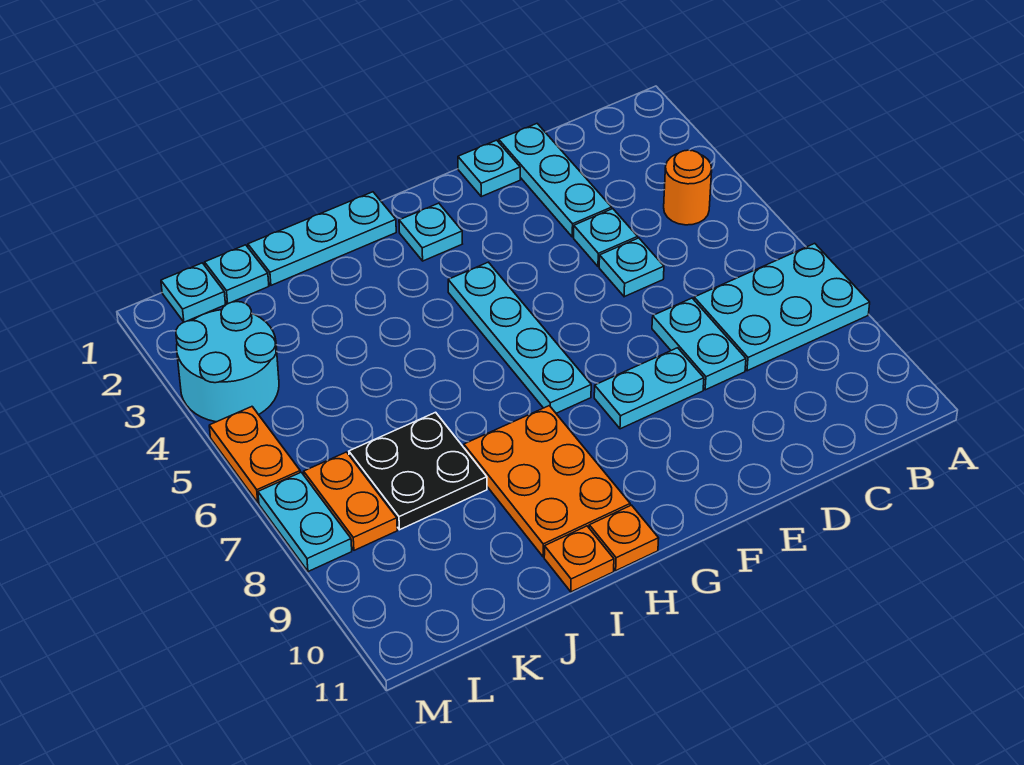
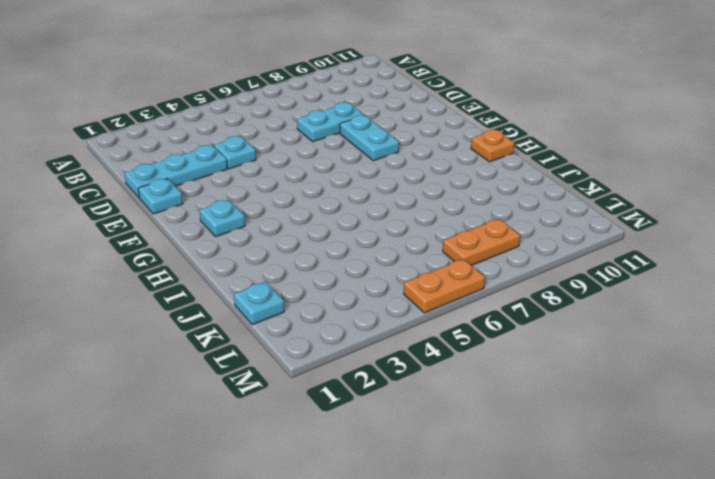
none -> cyan 2x3 plate [694,243,870,371]
none -> orange 1x1 round brick [664,150,712,225]
none -> cyan 1x1 plate [599,238,664,297]

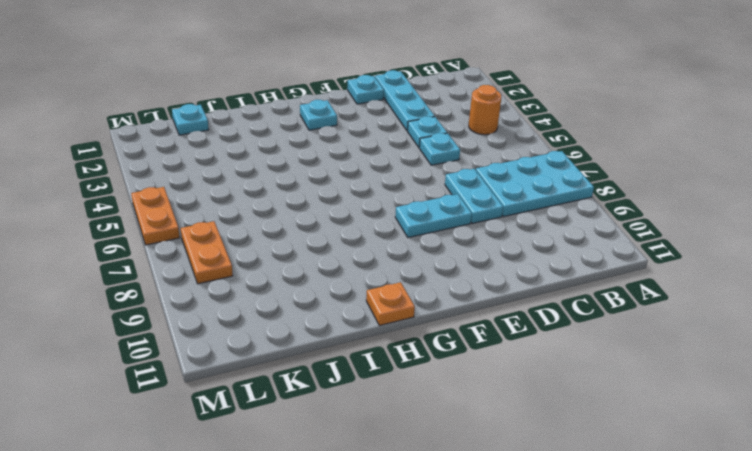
none -> cyan 1x4 plate [448,262,591,413]
none -> cyan 1x3 plate [248,192,396,285]
none -> orange 2x3 plate [464,406,630,557]

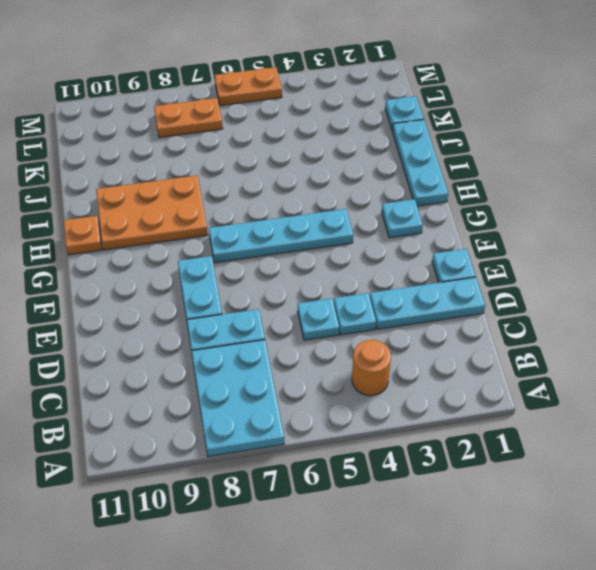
none -> orange 1x1 plate [544,526,614,592]
none -> black 2x2 plate [349,412,487,530]
none -> cyan 1x1 plate [161,263,226,322]

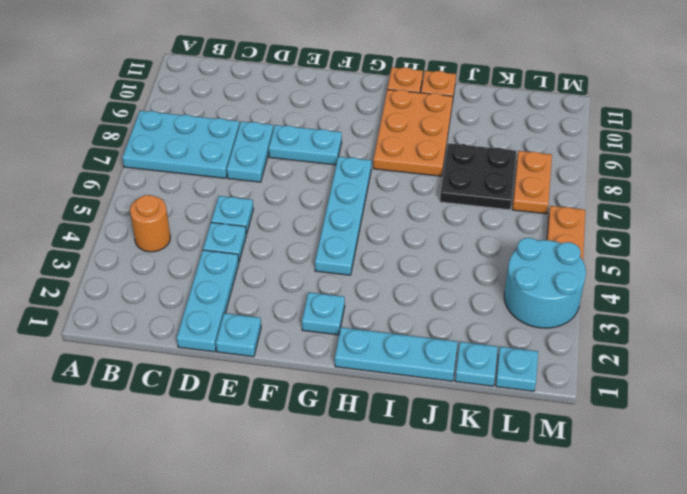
none -> cyan 1x2 plate [258,472,352,572]

